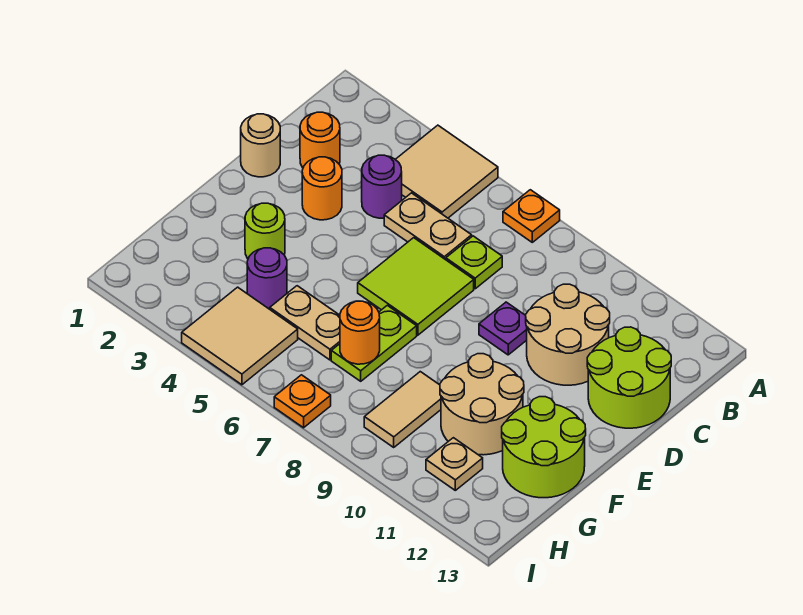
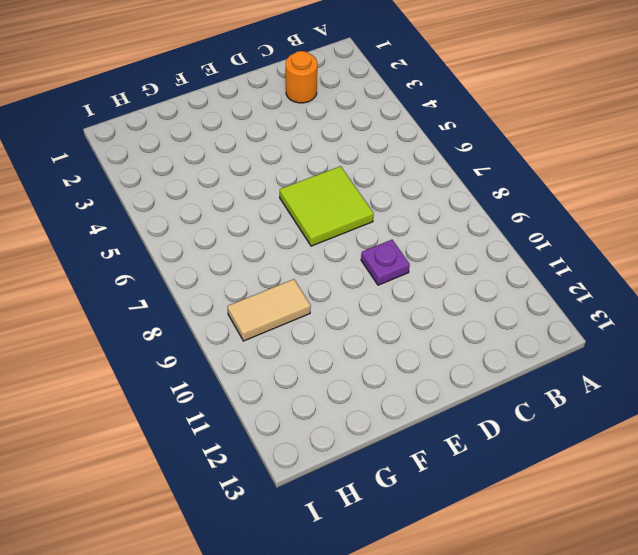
none -> tan 2x2 tile [395,125,498,218]
none -> orange 1x1 plate [503,190,560,242]
none -> purple 1x1 round brick [362,155,402,218]

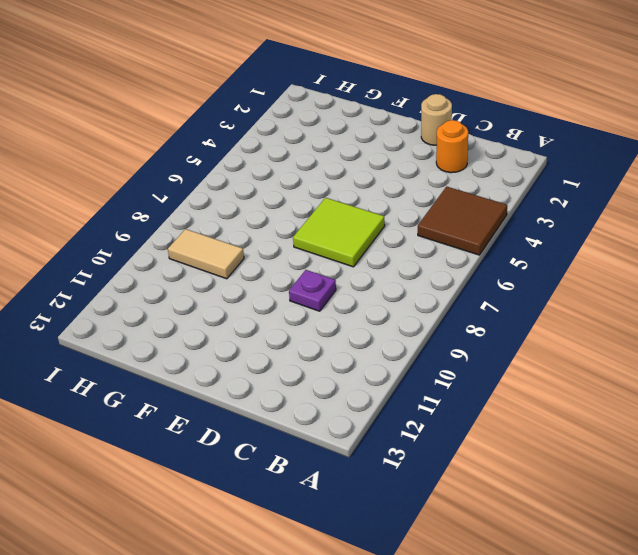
brown 2x2 tile [418,187,507,255] -> tan 2x2 tile [395,125,498,218]
none -> orange 1x1 plate [503,190,560,242]
none -> purple 1x1 round brick [362,155,402,218]
none -> tan 1x2 plate [384,193,472,260]

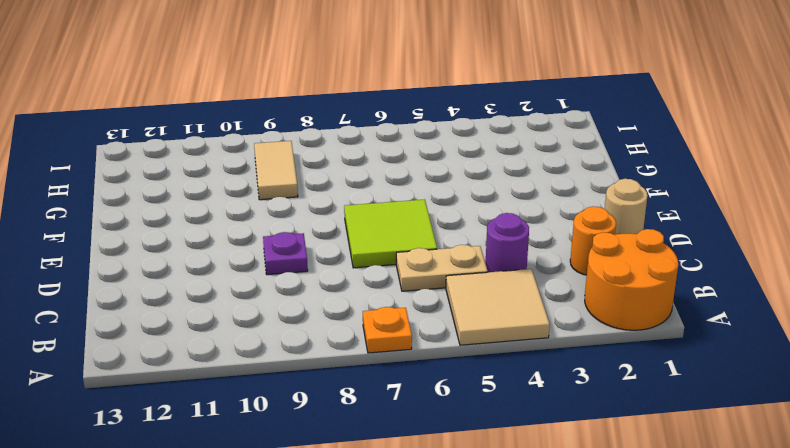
orange 2x2 round brick [585,229,678,330] -> none
none -> lime 1x1 plate [446,236,502,289]
none -> tan 2x2 round brick [526,284,610,385]
none -> lime 2x2 round brick [587,327,671,428]

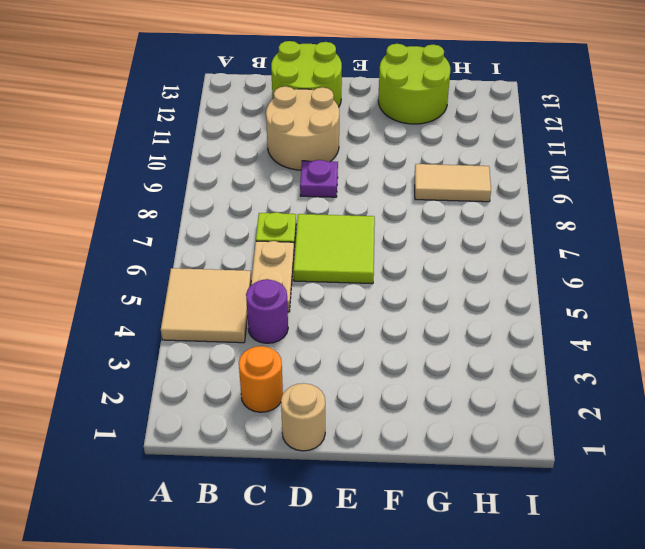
none -> orange 1x1 plate [503,190,560,242]
none -> orange 1x1 round brick [302,157,342,220]
none -> lime 1x1 round brick [245,203,285,259]

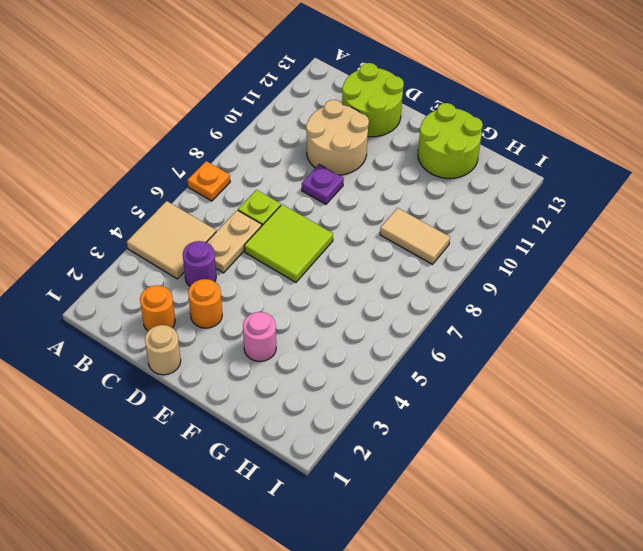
pink 1x1 round brick [243,312,276,362] -> lime 1x1 round brick [245,203,285,259]
none -> lime 1x2 plate [331,305,417,381]
none -> tan 2x2 round brick [440,354,524,455]
none -> purple 1x1 round brick [247,248,287,309]

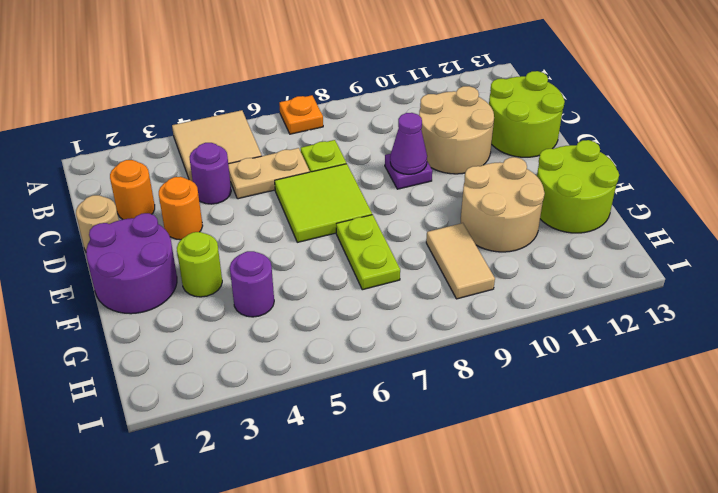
purple 1x1 cone [390,113,427,174] -> none
purple 2x2 round brick [86,213,177,314] -> none
none -> tan 1x2 plate [270,286,340,360]
none -> tan 2x2 tile [182,287,298,385]
none -> tan 1x1 plate [426,438,483,490]

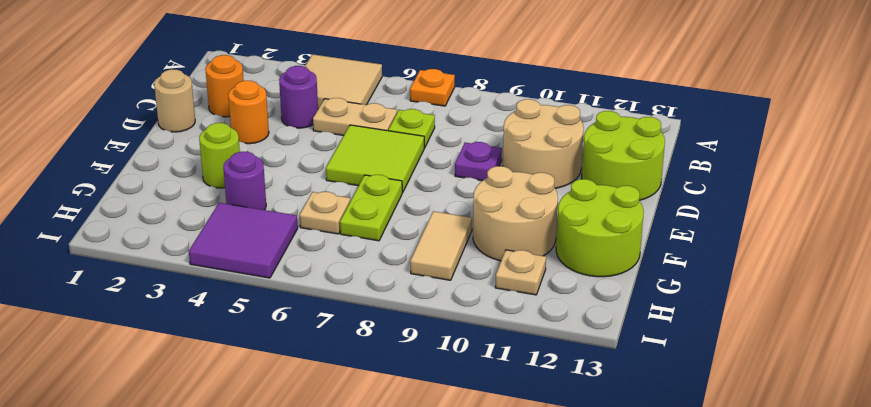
tan 1x1 plate [300,192,350,234] -> tan 1x2 plate [270,286,340,360]
purple 2x2 tile [189,203,298,278] -> tan 2x2 tile [182,287,298,385]
none -> orange 1x1 plate [274,375,331,428]
none -> orange 1x1 round brick [340,301,380,364]

